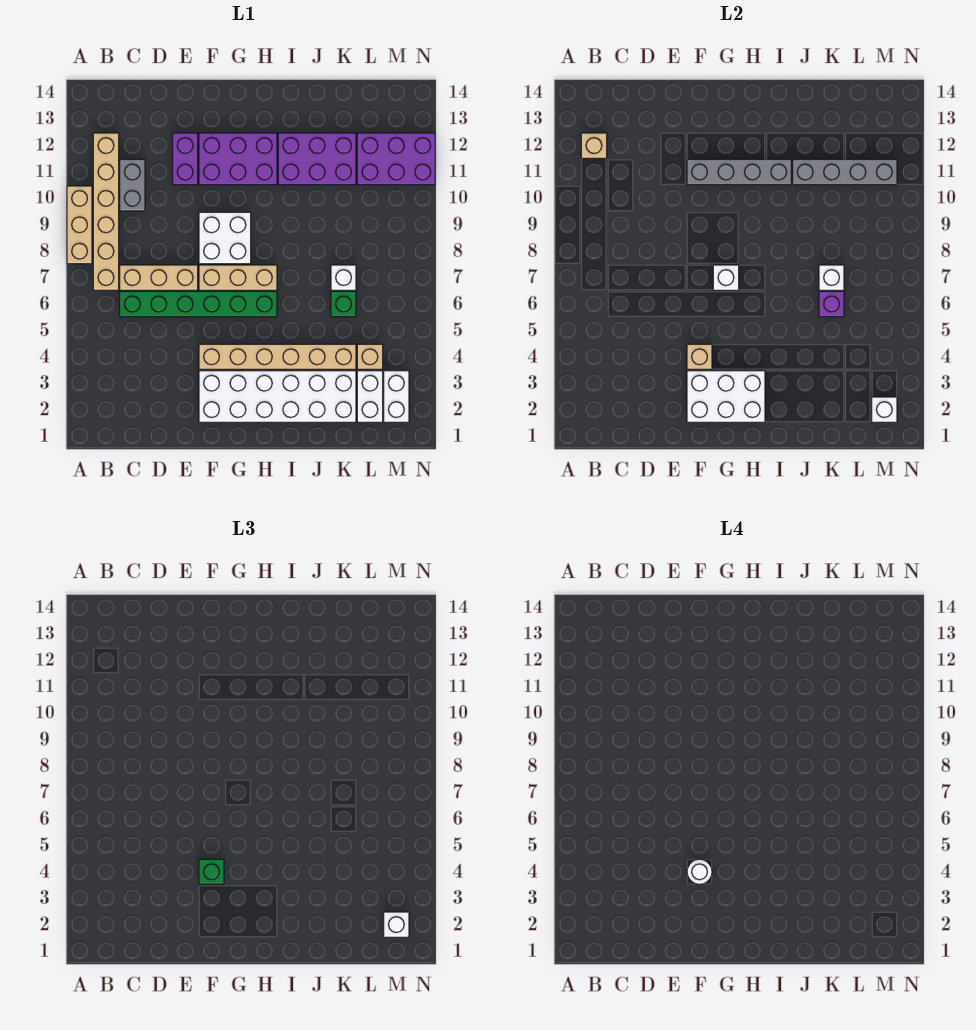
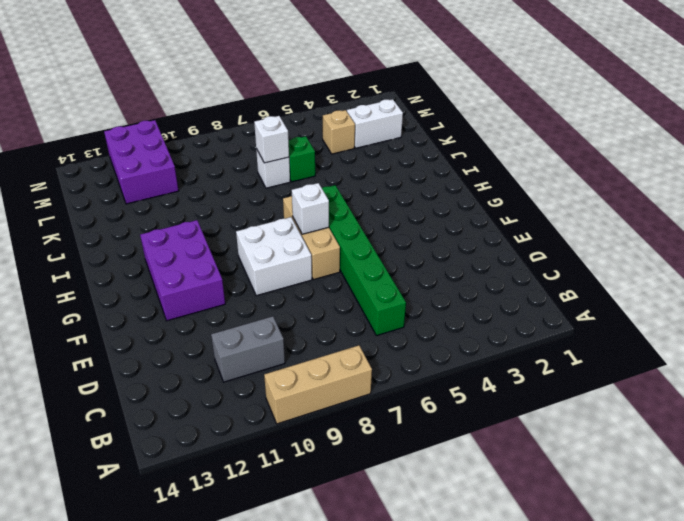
none -> tan 1x6 brick [93,133,119,290]
none -> tan 1x3 brick [120,265,198,290]
none -> purple 1x2 brick [173,133,198,185]
none -> white 2x6 brick [199,371,356,422]

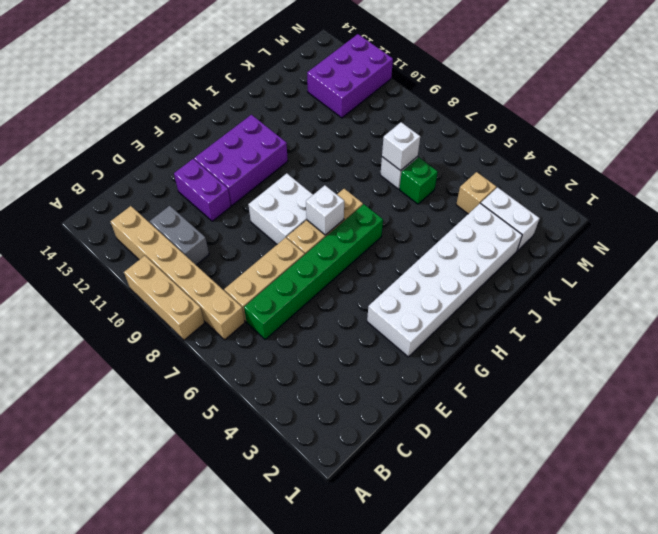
none -> tan 1x6 brick [199,344,356,369]
none -> purple 2x3 brick [278,133,356,185]
none -> white 1x2 brick [384,371,409,422]
none -> tan 1x1 brick [581,133,607,158]

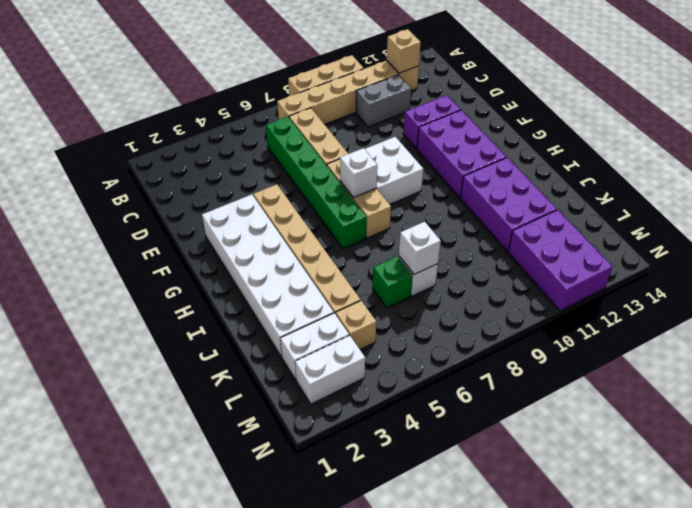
none -> white 2x3 brick [687,371,765,422]
none -> tan 1x1 brick [687,344,712,369]
none -> grey 1x4 brick [687,159,791,185]
none -> grey 1x4 brick [793,159,897,185]

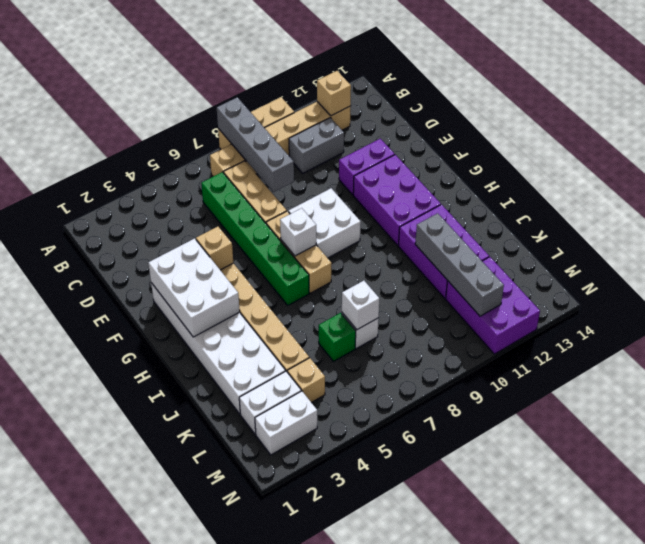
grey 1x4 brick [217,97,294,192] -> grey 1x4 brick moved to [687,159,791,185]
none -> purple 1x1 brick [819,291,844,317]
none -> white 1x1 brick [872,397,897,422]
none -> green 1x1 brick [199,859,224,884]
none -> white 1x1 brick [384,912,409,937]

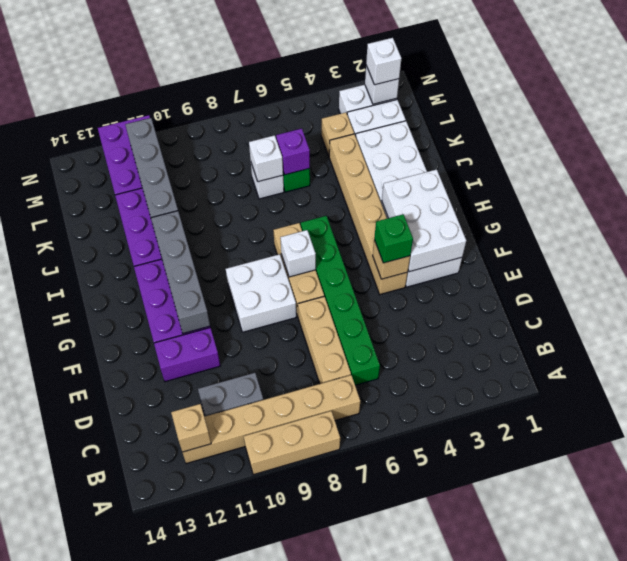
none -> white 1x1 round brick [687,859,712,884]

